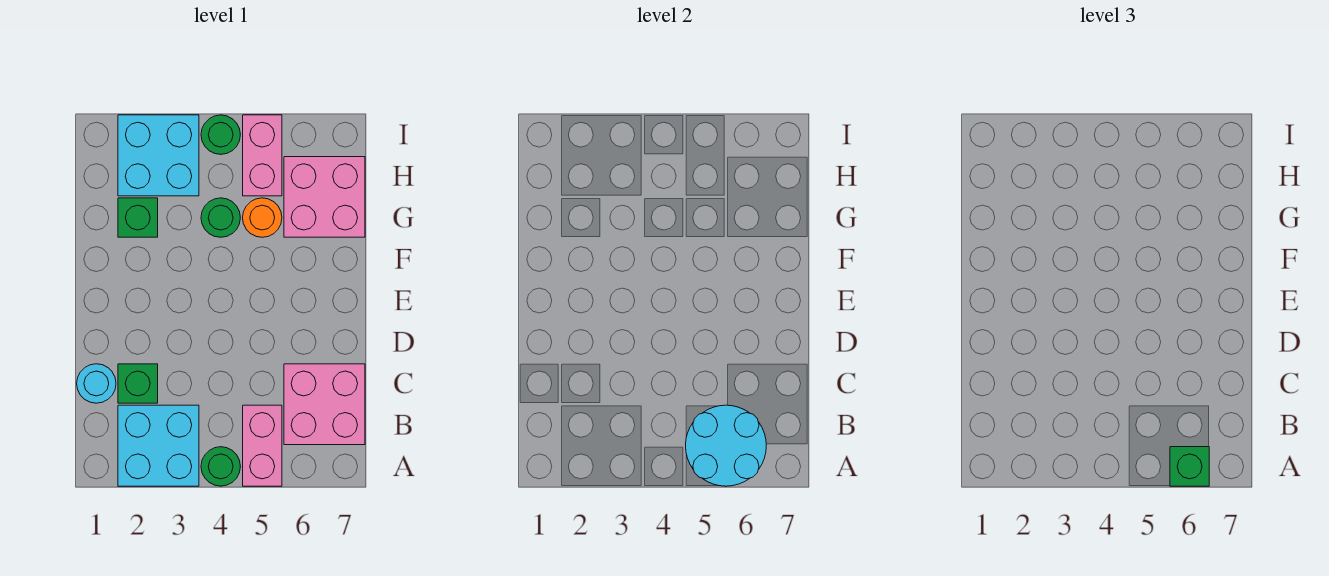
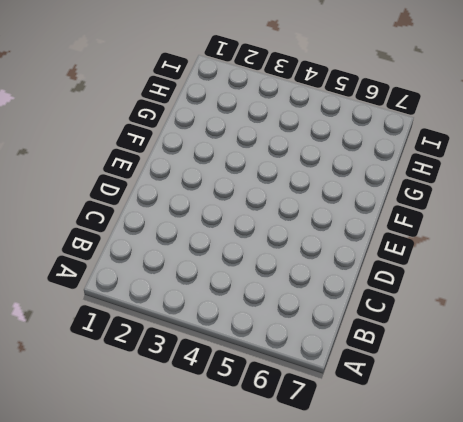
none -> cyan 2x2 brick [118,405,199,486]
none -> green 1x1 round brick [201,447,240,486]
none -> pink 1x2 brick [243,405,282,486]

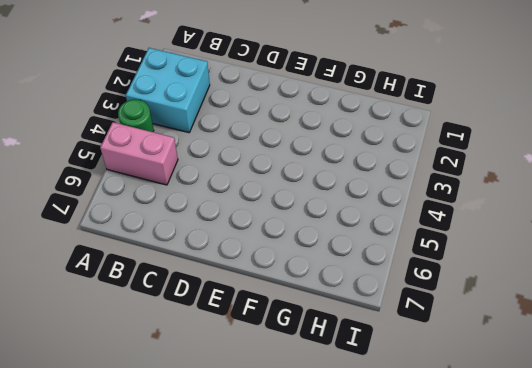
none -> pink 2x2 brick [284,364,365,445]
none -> cyan 1x1 round brick [77,364,116,403]
none -> green 1x1 brick [118,364,158,403]

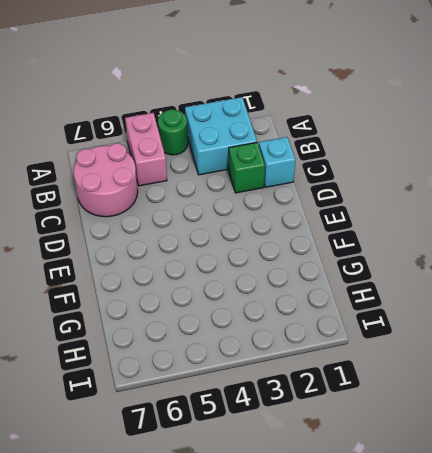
pink 2x2 round brick [74,143,138,217] -> pink 2x2 brick [284,364,365,445]
cyan 1x1 brick [259,137,296,187] -> cyan 1x1 round brick [77,364,116,403]
none -> green 1x1 brick [118,198,158,237]
none -> green 1x1 round brick [201,198,240,237]
none -> orange 1x1 round brick [243,198,282,237]

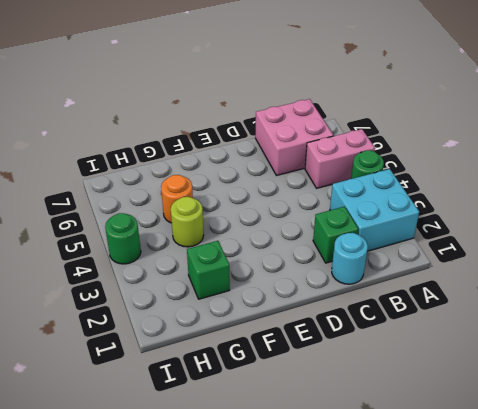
lime 1x1 round brick [171,197,204,247] -> green 1x1 round brick [201,198,240,237]
none -> pink 2x2 brick [284,157,365,237]
none -> cyan 2x2 brick [118,115,199,196]
none -> pink 1x2 brick [243,115,282,196]

